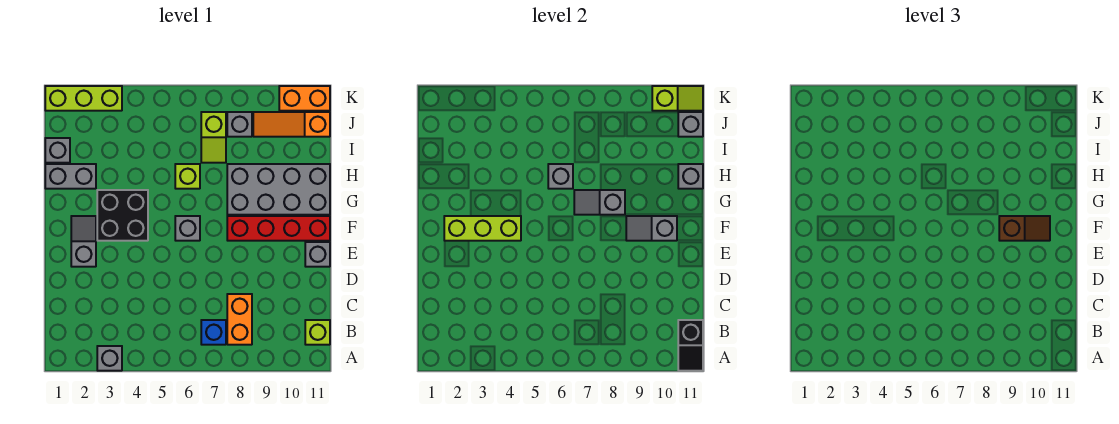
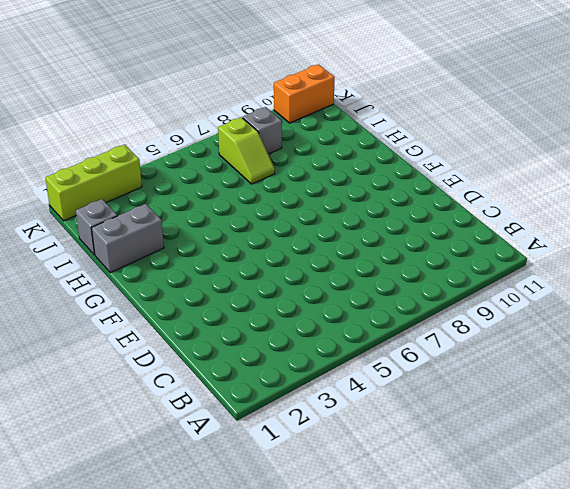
none -> grey 1x1 brick [97,346,122,371]
none -> blue 1x1 brick [201,320,226,345]
none -> orange 1x2 brick [227,294,252,345]

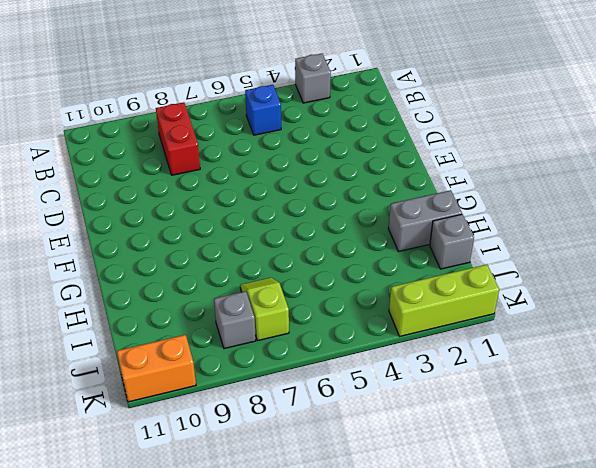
blue 1x1 brick [245,85,281,135] -> blue 1x1 brick moved to [201,320,226,345]
red 1x2 brick [156,102,200,175] -> orange 1x2 brick [227,294,252,345]
none -> lime 1x1 brick [305,320,330,345]
none -> grey 1x2 slope [71,216,96,267]
none -> grey 1x1 brick [305,242,330,267]

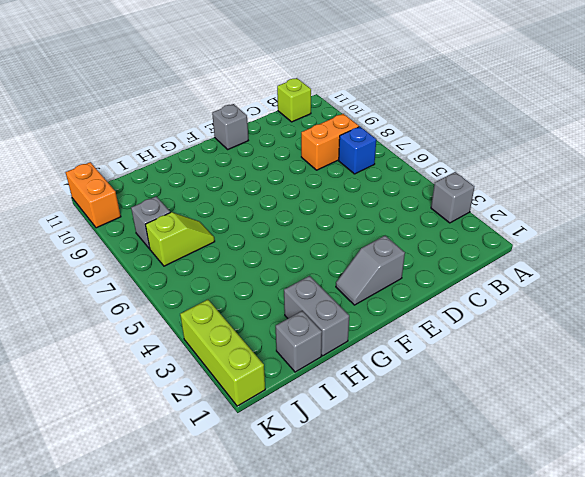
none -> black 2x2 brick [97,190,148,241]
none -> grey 1x1 brick [175,216,200,241]
none -> red 1x4 brick [227,216,330,241]

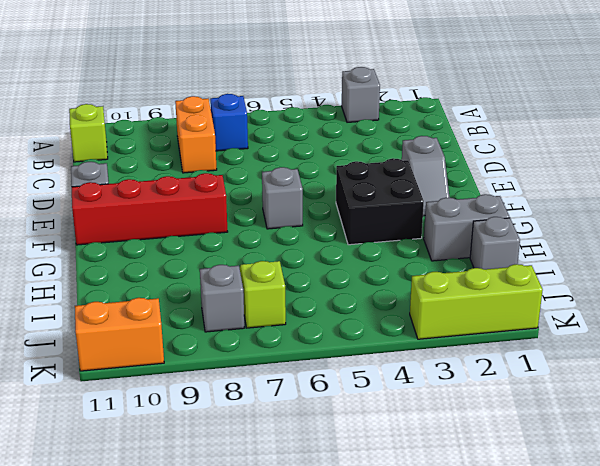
none -> grey 2x4 brick [227,164,330,215]
none -> lime 1x1 brick [175,164,200,189]
none -> orange 1x3 slope [253,112,330,137]

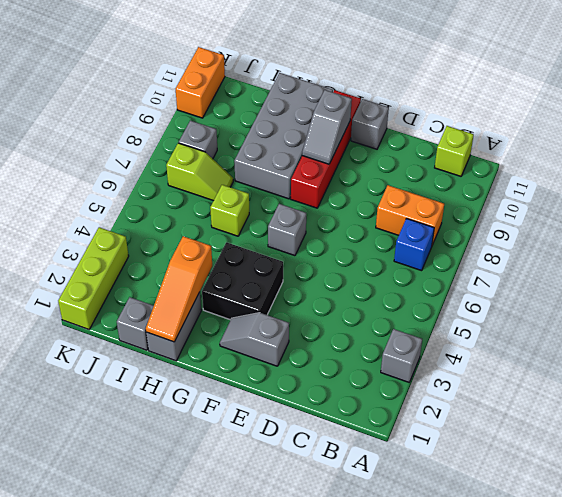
orange 1x3 slope [146,236,212,342] -> orange 1x3 slope moved to [253,112,330,137]
none -> black 1x2 slope [678,320,703,371]
none -> lime 1x3 brick [444,216,521,241]
none -> grey 1x2 slope [574,190,625,215]

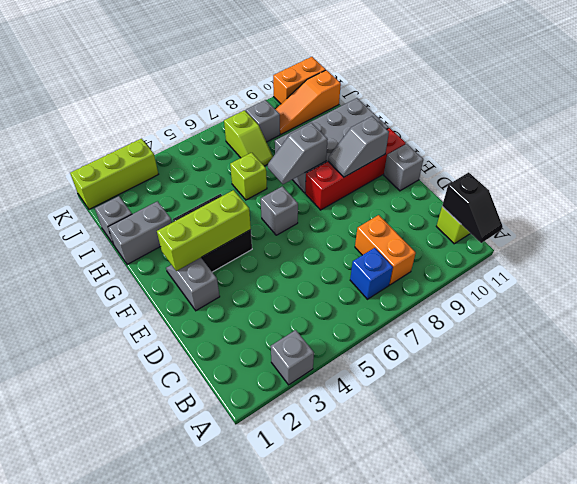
none -> grey 1x1 brick [548,164,573,189]
none -> grey 1x1 brick [678,164,703,189]
none -> grey 1x1 brick [678,112,703,137]

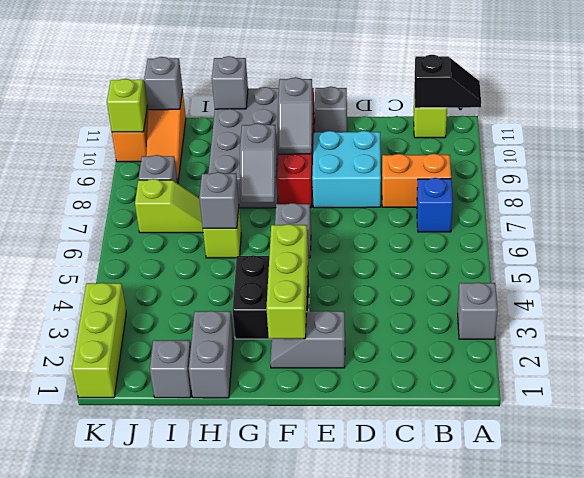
cyan 2x2 brick [312,131,381,208] -> none
none -> brown 1x2 slope [999,216,1050,241]

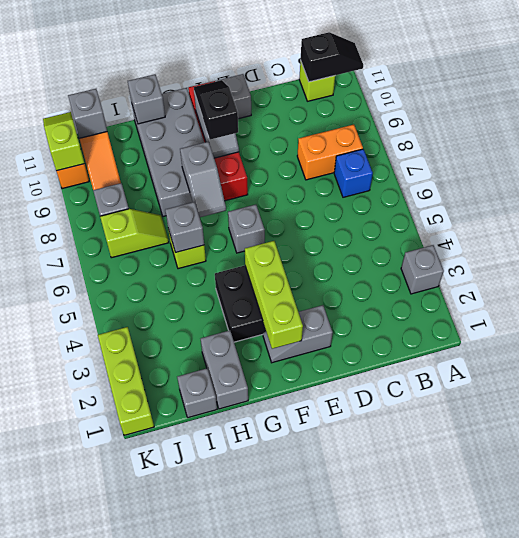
black 1x2 slope [194,80,238,140] -> brown 1x2 slope [999,216,1050,241]

